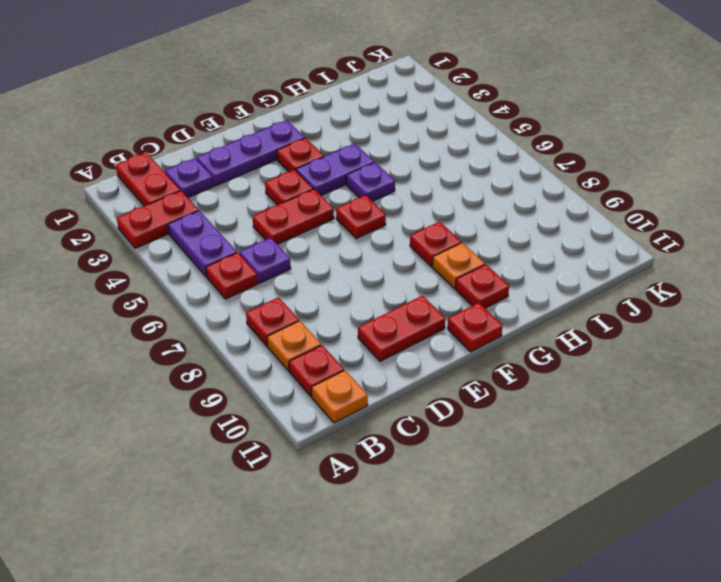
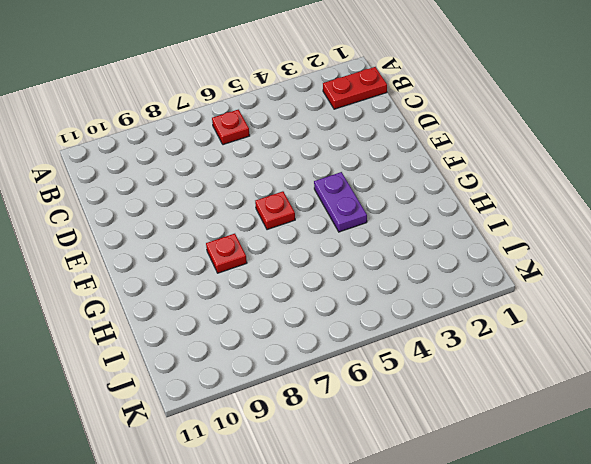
none -> red 1x2 plate [117,191,199,248]
none -> purple 1x2 plate [168,211,237,277]
none -> red 1x1 plate [246,297,299,346]

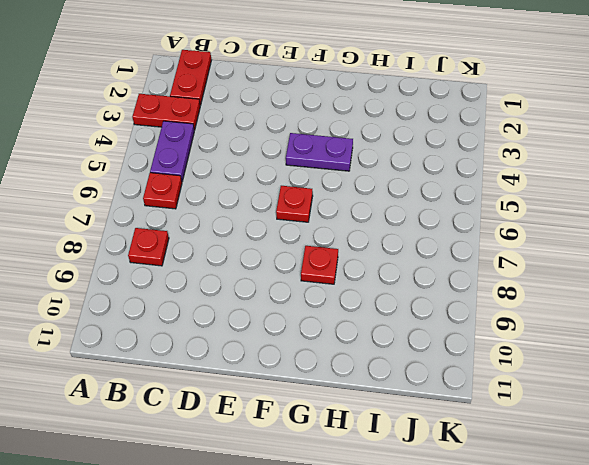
none -> orange 1x1 plate [267,321,321,371]
none -> red 1x1 plate [289,345,344,396]
none -> orange 1x1 plate [311,370,368,423]

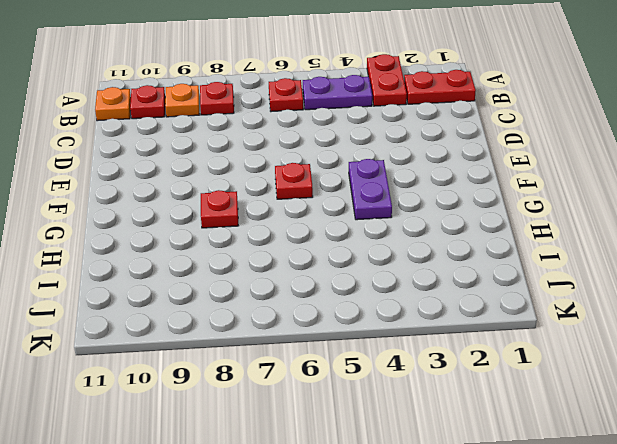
none -> purple 1x1 plate [165,158,213,198]
none -> purple 1x1 plate [239,238,291,283]
none -> purple 1x3 plate [197,120,305,186]

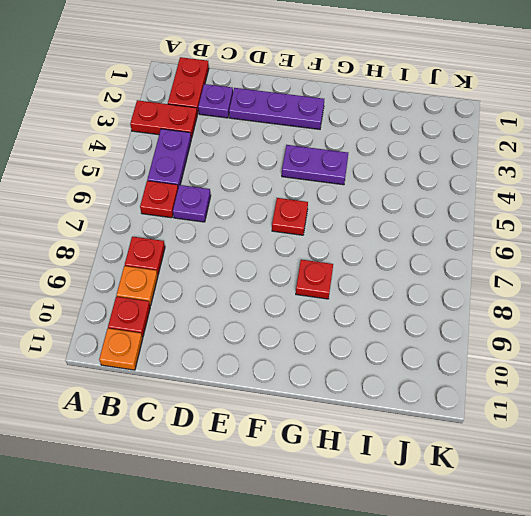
none -> red 1x2 plate [253,189,334,244]
none -> red 1x2 plate [358,296,445,361]
none -> red 1x1 plate [265,170,313,205]

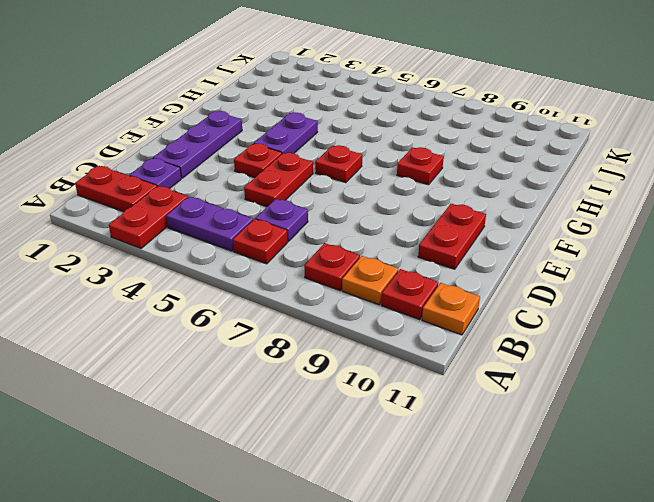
none -> red 1x1 plate [277,138,324,172]
none -> red 1x1 plate [448,303,502,352]
none -> purple 1x1 plate [346,162,395,201]

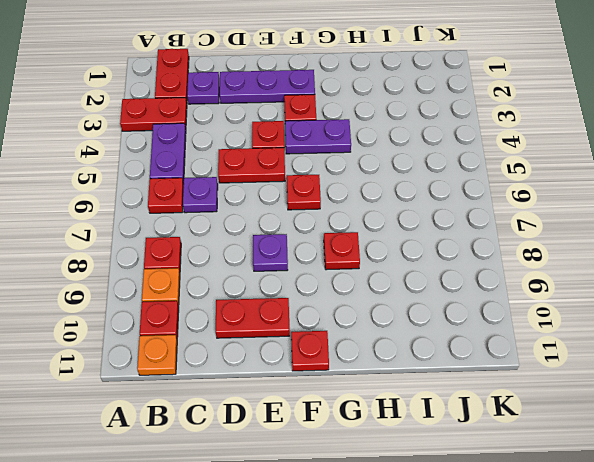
purple 1x1 plate [253,234,288,271] -> purple 1x1 plate moved to [346,162,395,201]
none -> orange 1x1 plate [432,243,485,289]
none -> red 1x1 plate [456,264,509,308]

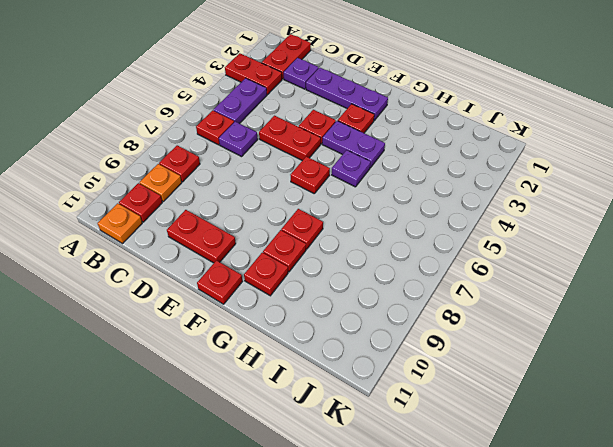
red 1x1 plate [263,230,306,272] -> orange 1x1 plate [432,243,485,289]

